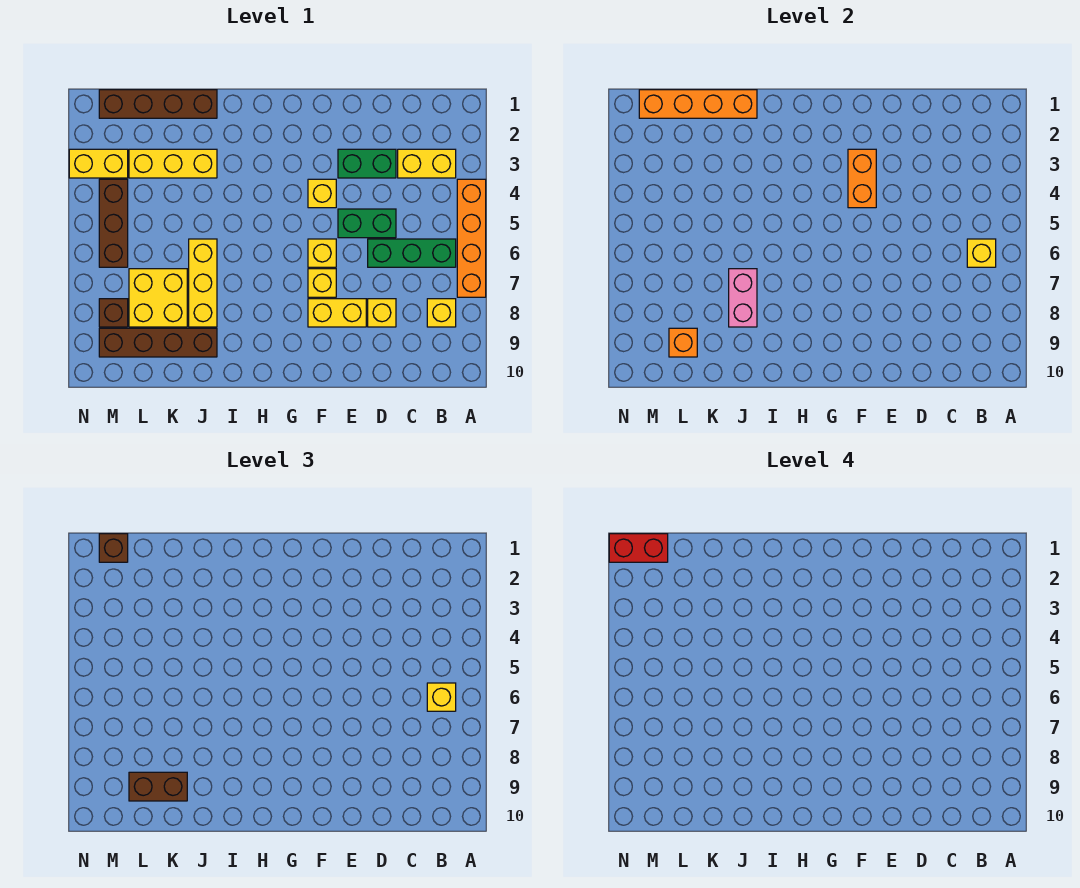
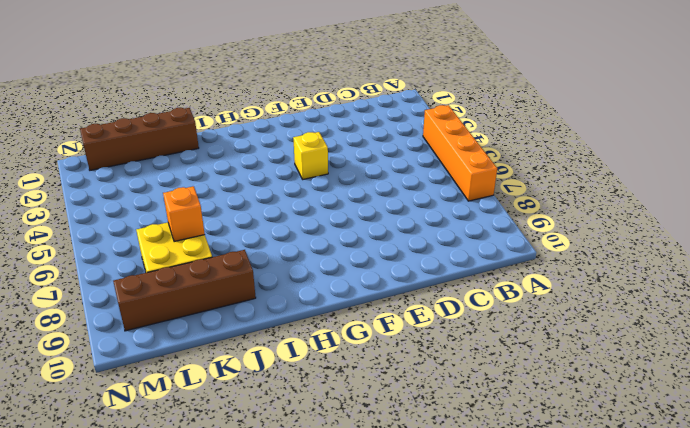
orange 1x1 brick [163,186,205,242] -> orange 1x1 brick moved to [669,328,697,357]
none -> yellow 1x2 brick [398,149,456,178]
none -> green 1x3 brick [368,239,456,267]
none -> yellow 1x1 brick [427,299,456,327]

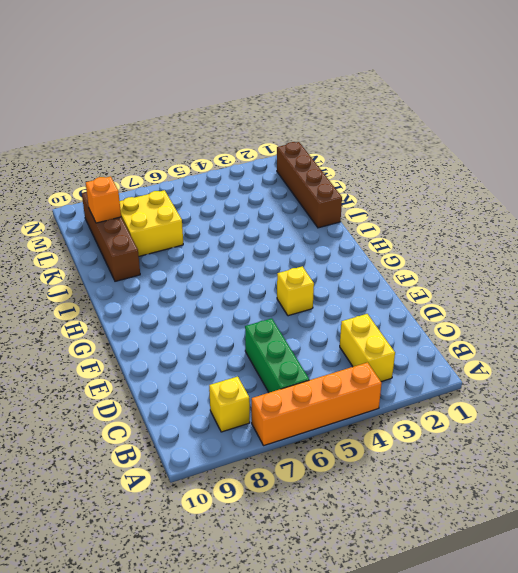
none -> green 1x2 brick [338,149,396,178]
none -> green 1x2 brick [338,209,396,238]
none -> yellow 1x1 brick [368,299,396,327]

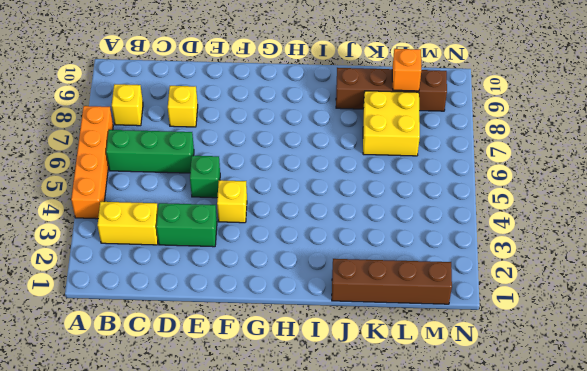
green 1x1 brick [190,156,220,198] -> green 1x2 brick [338,209,396,238]
none -> yellow 1x2 brick [308,299,366,327]
none -> yellow 1x1 brick [308,239,336,267]
none -> yellow 1x1 brick [308,269,336,297]

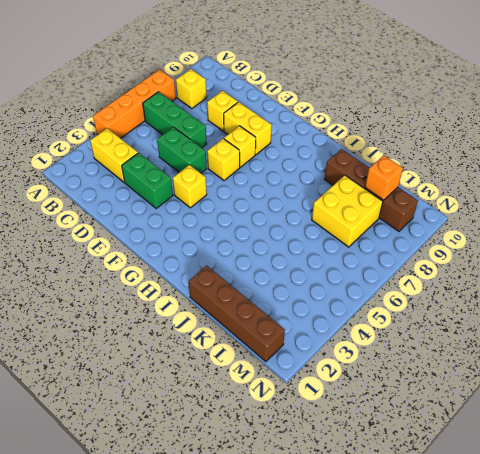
none -> yellow 1x3 brick [129,149,217,178]
none -> yellow 1x3 brick [189,239,217,327]
none -> yellow 1x2 brick [69,149,128,178]

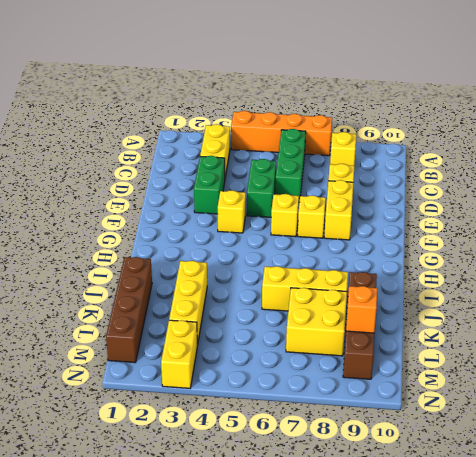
none -> brown 1x3 brick [99,179,128,267]
none -> brown 1x1 brick [99,299,128,327]
none -> yellow 1x1 brick [967,239,996,267]

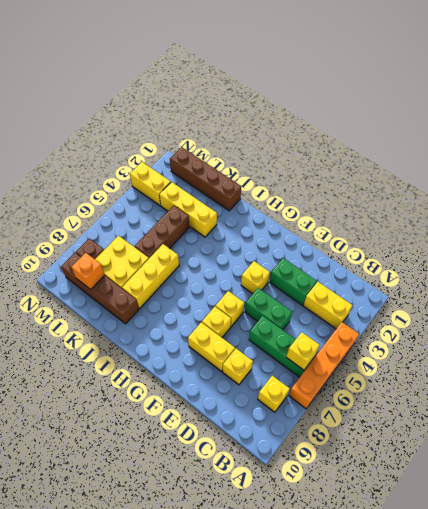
brown 1x3 brick [135,206,189,258] -> brown 1x3 brick moved to [99,179,128,267]
none -> orange 1x2 brick [848,149,876,208]
none -> orange 1x4 brick [639,90,757,118]
none -> pink 1x2 brick [729,269,757,327]

